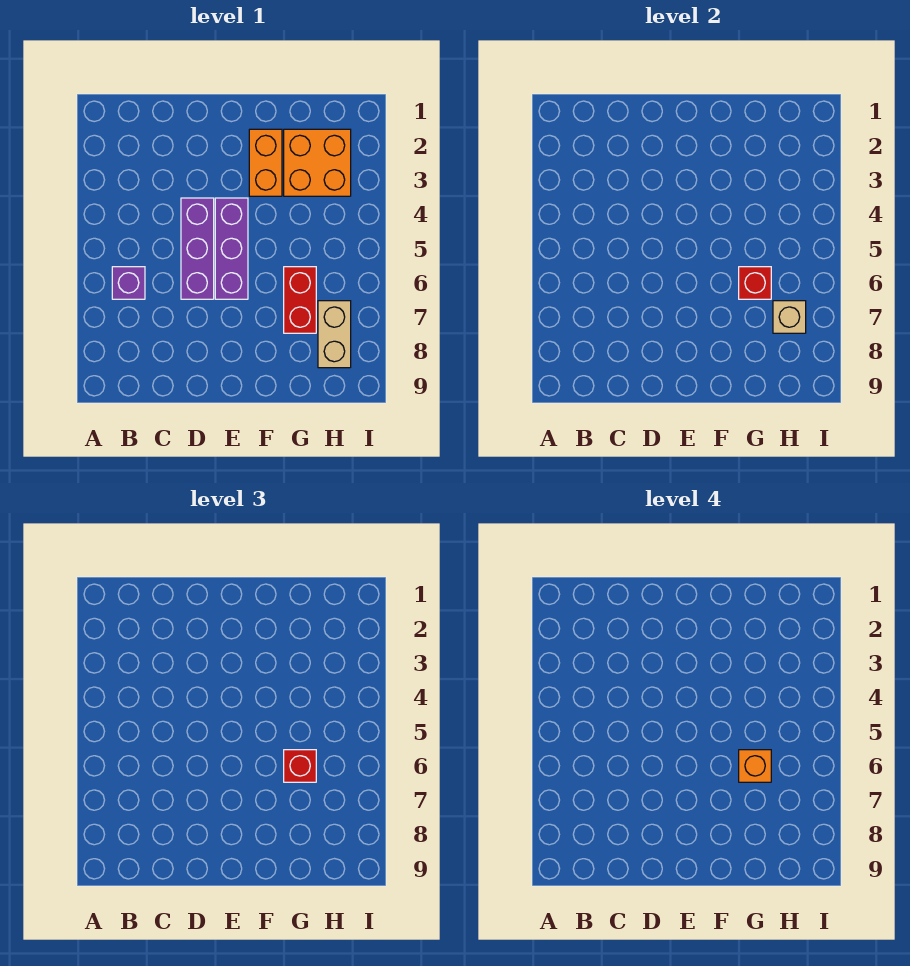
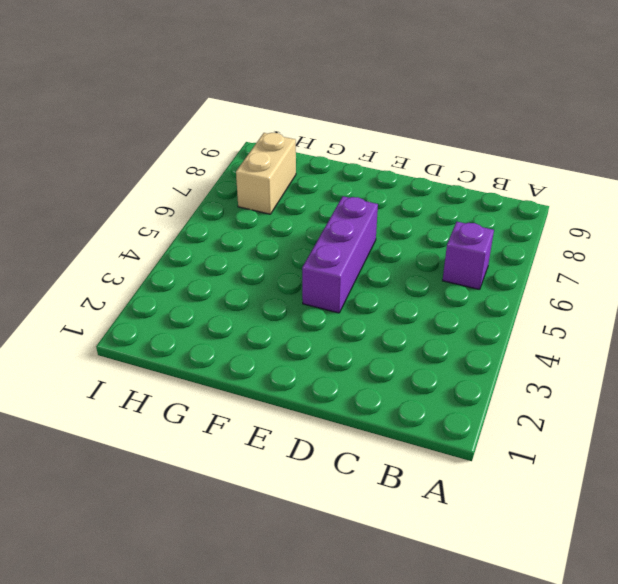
none -> purple 1x3 brick [181,198,214,299]
none -> orange 1x2 brick [249,129,282,196]

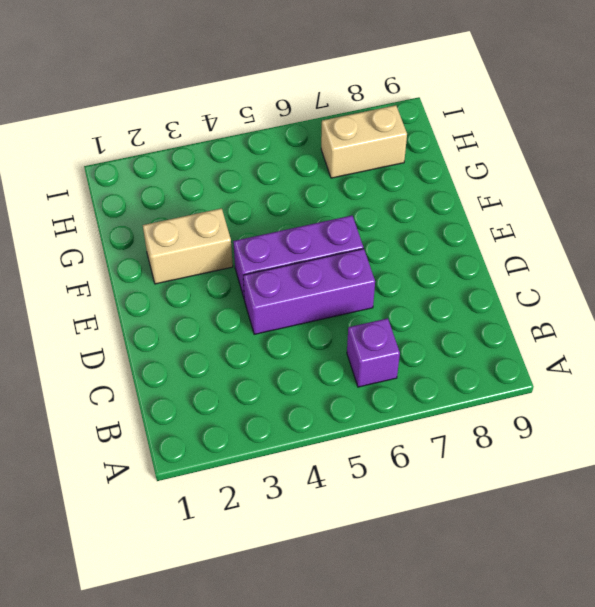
tan 1x2 brick [143,208,233,284] -> orange 1x2 brick [249,129,282,196]
none -> orange 2x2 brick [284,129,351,196]
none -> red 1x2 brick [284,267,316,333]

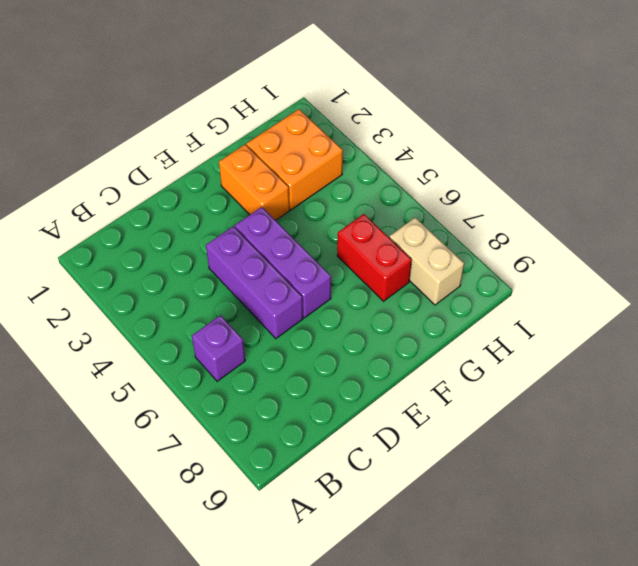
none -> red 1x1 brick [739,267,771,299]
none -> tan 1x1 brick [773,301,806,333]

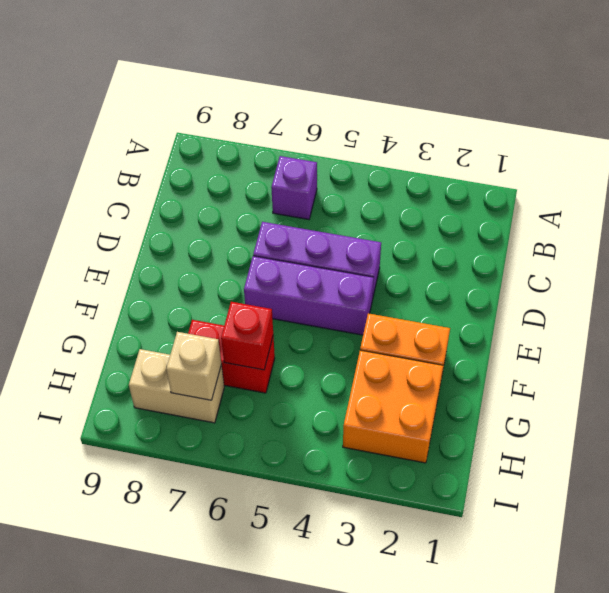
none -> red 1x1 brick [284,750,316,782]
none -> orange 1x1 brick [739,750,771,782]

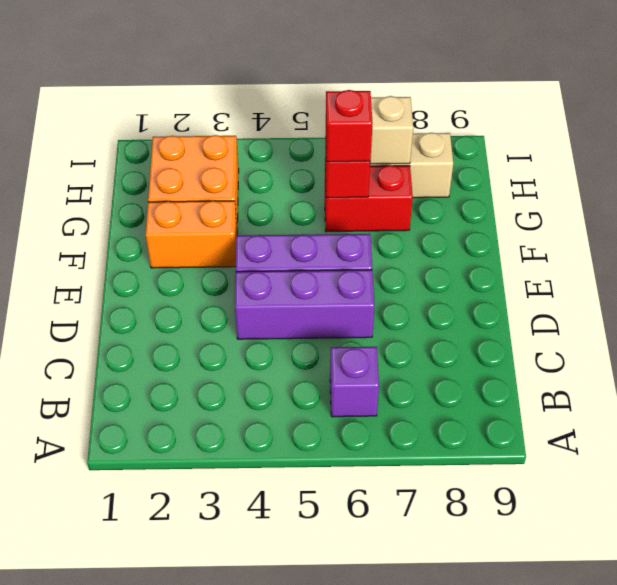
none -> orange 1x1 brick [739,750,771,782]

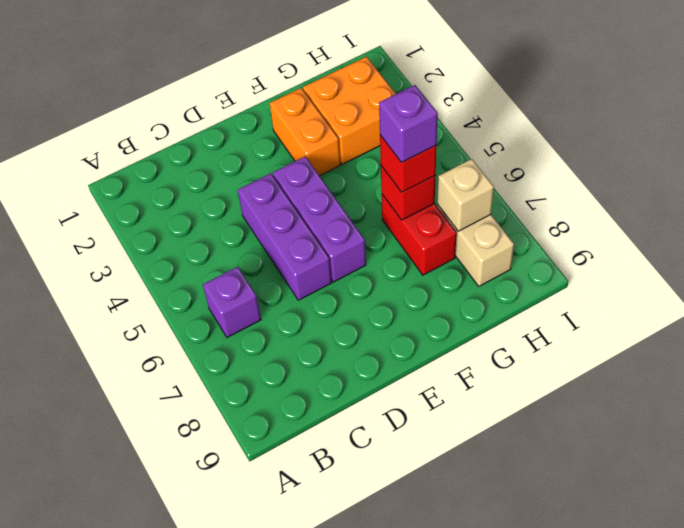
purple 1x1 brick [379,85,438,163] -> orange 1x1 brick [739,750,771,782]

